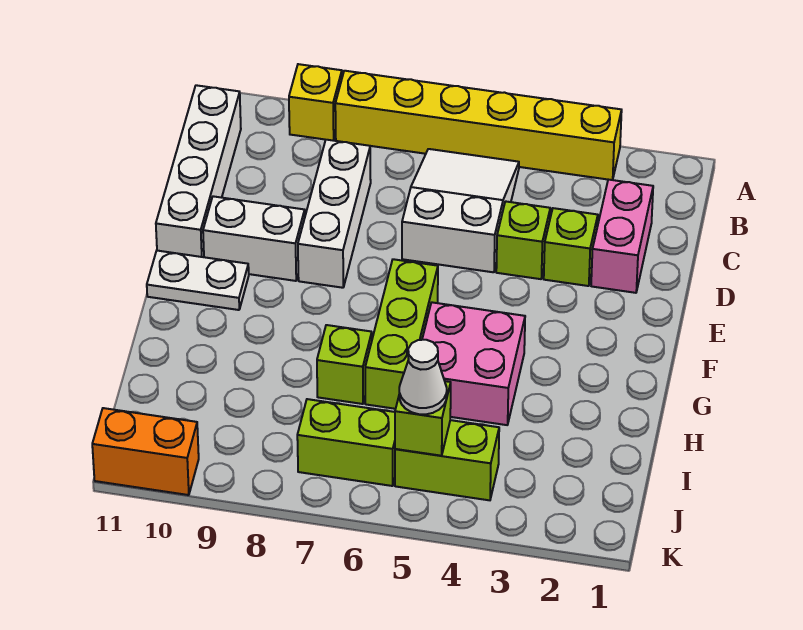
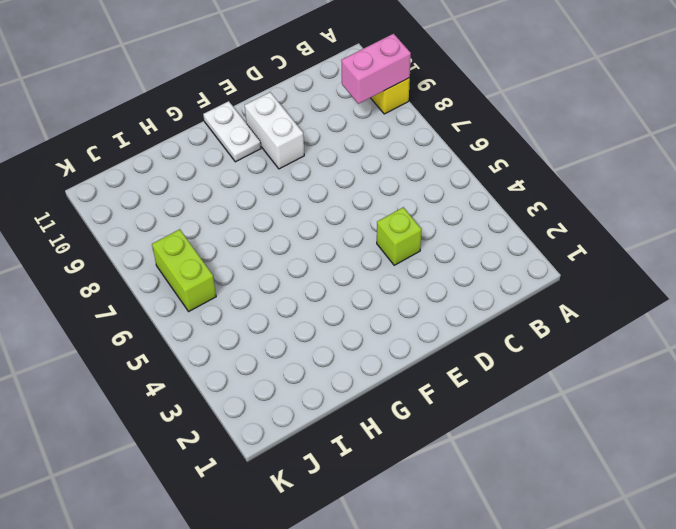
pink 1x2 brick [341,34,411,104] -> pink 1x2 brick moved to [591,180,653,293]
none -> yellow 1x6 brick [335,71,622,180]
none -> white 2x3 slope [402,149,519,272]
none -> white 1x4 brick [156,85,241,257]

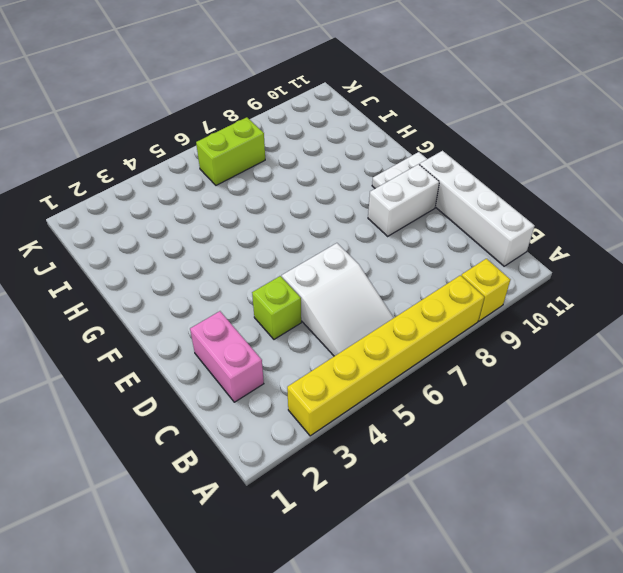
none -> white 1x3 brick [298,140,371,288]
none -> lime 1x1 brick [544,208,598,286]
none -> lime 1x3 brick [365,259,438,409]

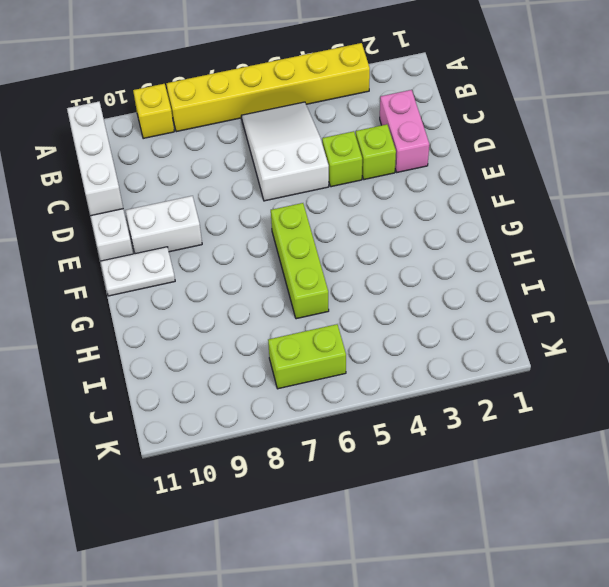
white 1x3 brick [67,102,123,216] -> white 1x3 brick moved to [298,140,371,288]
none -> pink 2x2 brick [422,302,525,425]
none -> lime 1x1 brick [317,325,372,404]
none -> lime 1x2 brick [395,420,499,500]

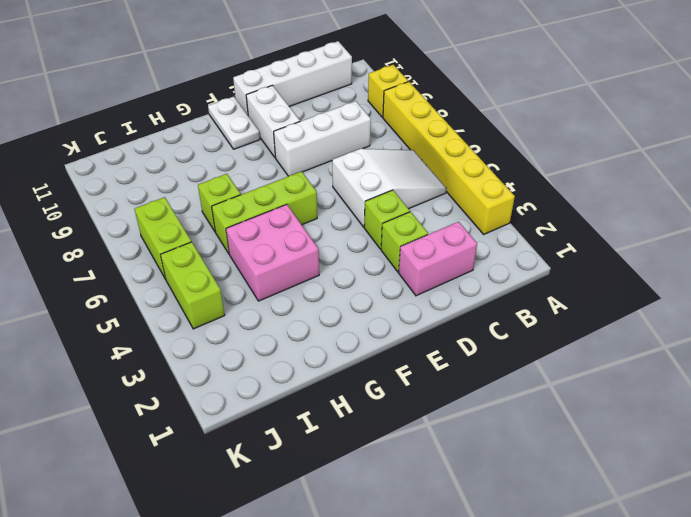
none -> orange 1x2 brick [92,408,199,495]
none -> lime 1x1 brick [395,381,451,456]
none -> white 1x1 cone [399,340,447,414]

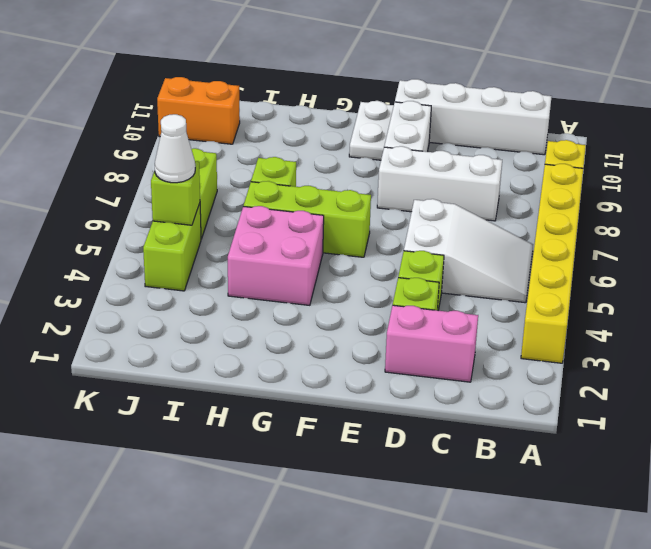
orange 1x2 brick [157,77,240,144] -> orange 1x2 brick turned to [92,408,199,495]

